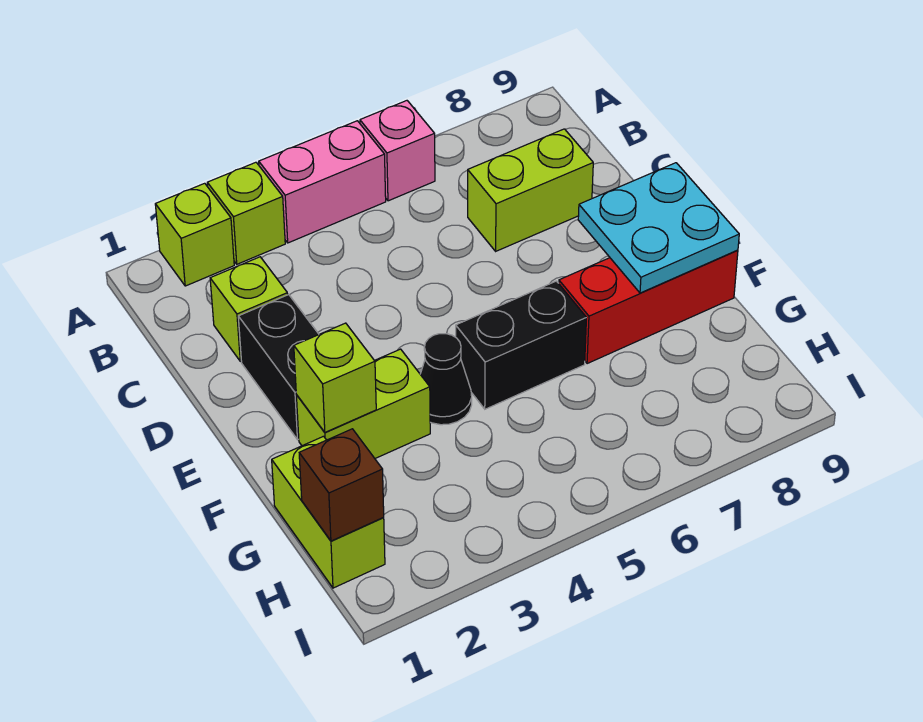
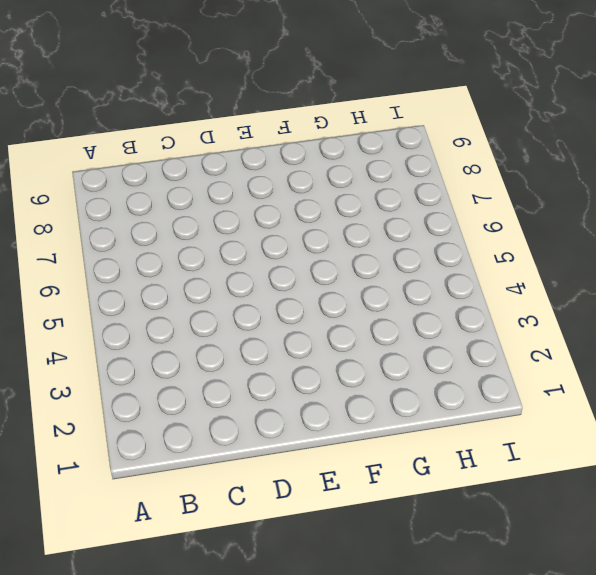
none -> lime 1x1 brick [155,183,234,286]
none -> lime 1x1 brick [207,162,285,264]
none -> pink 1x2 brick [259,121,386,243]

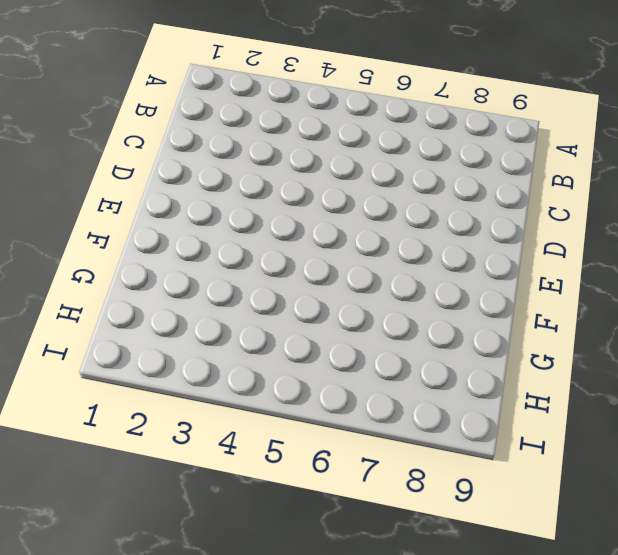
none -> lime 1x1 brick [155,183,234,286]
none -> lime 1x1 brick [207,162,285,264]
none -> pink 1x2 brick [259,121,386,243]

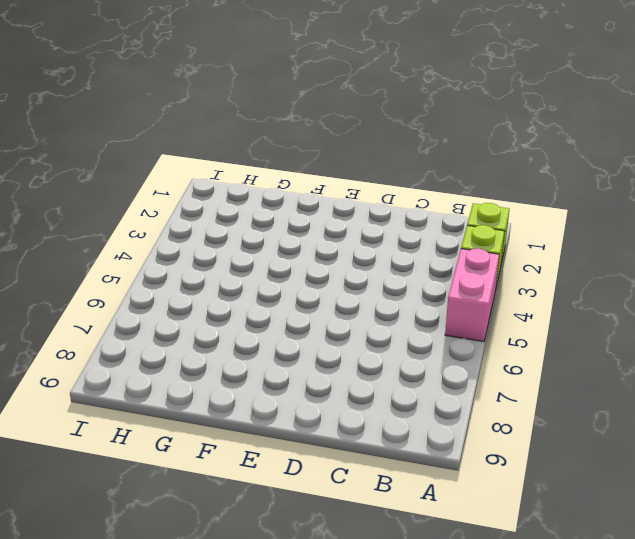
none -> pink 1x1 brick [360,101,435,201]
none -> lime 1x1 brick [210,257,288,361]
none -> lime 1x2 brick [468,129,593,251]

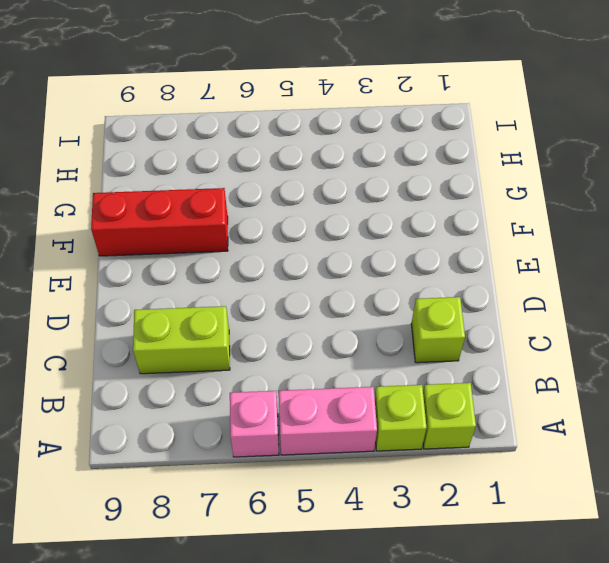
none -> black 1x2 brick [238,295,319,440]
none -> lime 1x2 brick [296,349,430,458]
none -> black 1x1 cone [420,334,472,425]

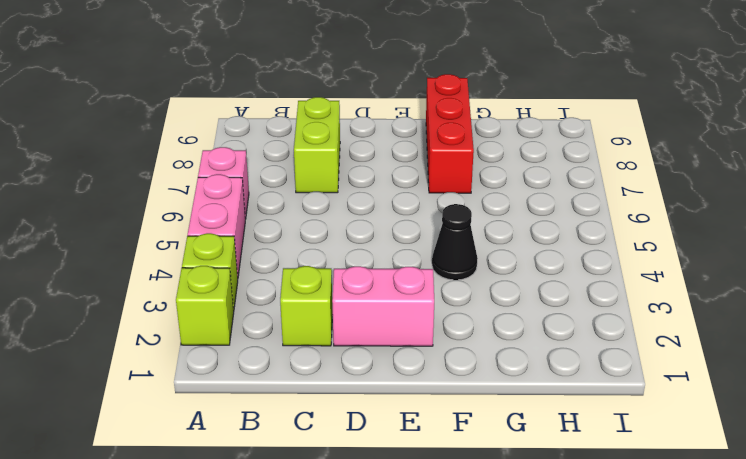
pink 1x2 brick [332,266,434,346] -> black 1x2 brick [238,295,319,440]
none -> lime 1x2 brick [296,349,430,458]
none -> black 1x2 brick [456,281,586,409]
none -> lime 1x2 brick [272,436,385,588]

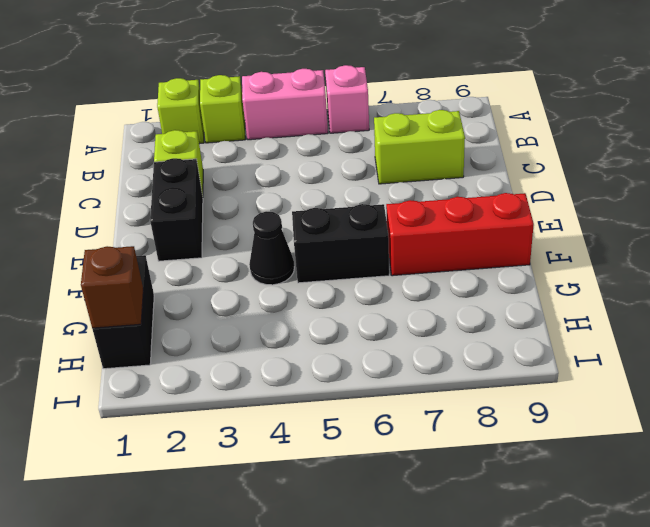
black 1x2 brick [92,255,154,369] -> lime 1x2 brick [272,436,385,588]
none -> lime 1x2 brick [296,349,430,458]
none -> cyan 2x2 plate [578,163,739,293]
none -> lime 1x1 brick [294,323,376,432]

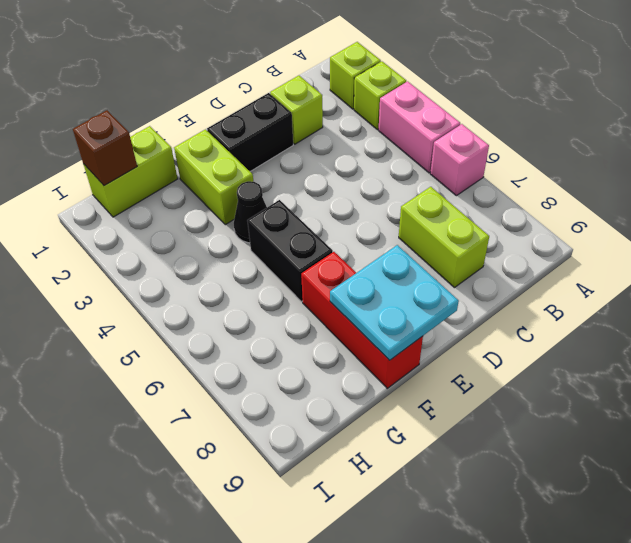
none -> lime 1x1 brick [294,323,376,432]

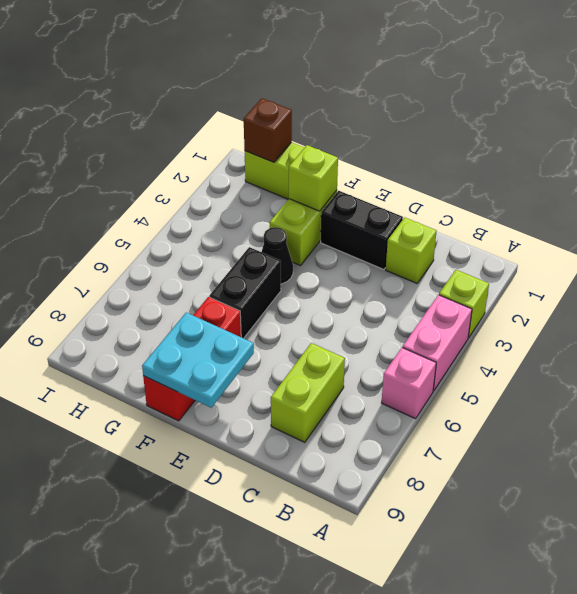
none -> lime 1x1 brick [155,183,234,286]

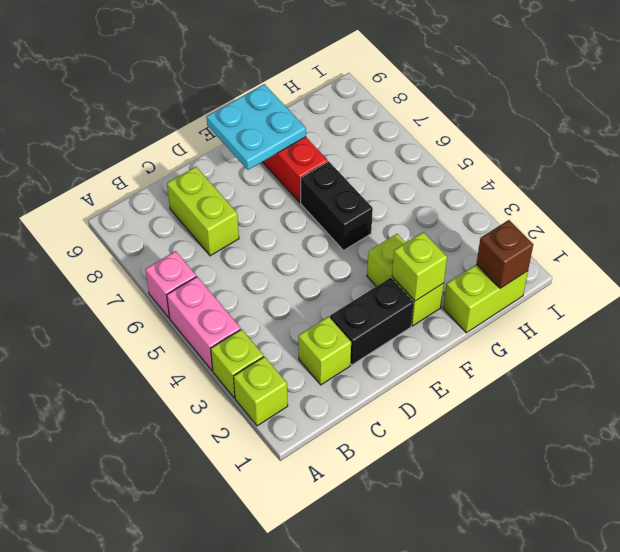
none -> black 1x1 cone [420,334,472,425]

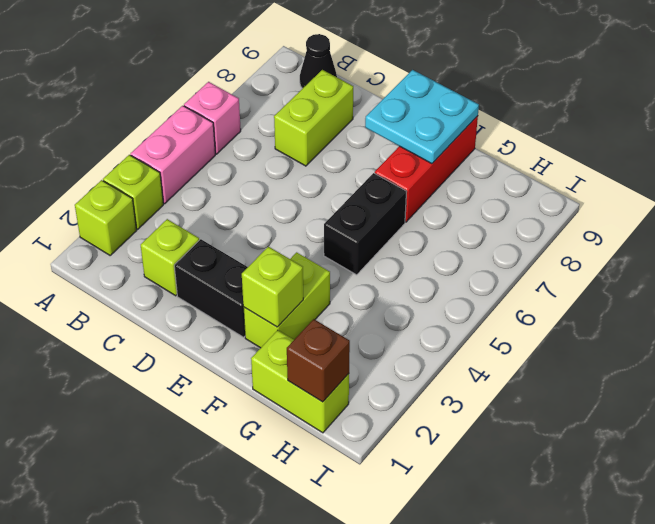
black 1x1 cone [300,34,337,89] -> black 1x1 cone moved to [420,334,472,425]

